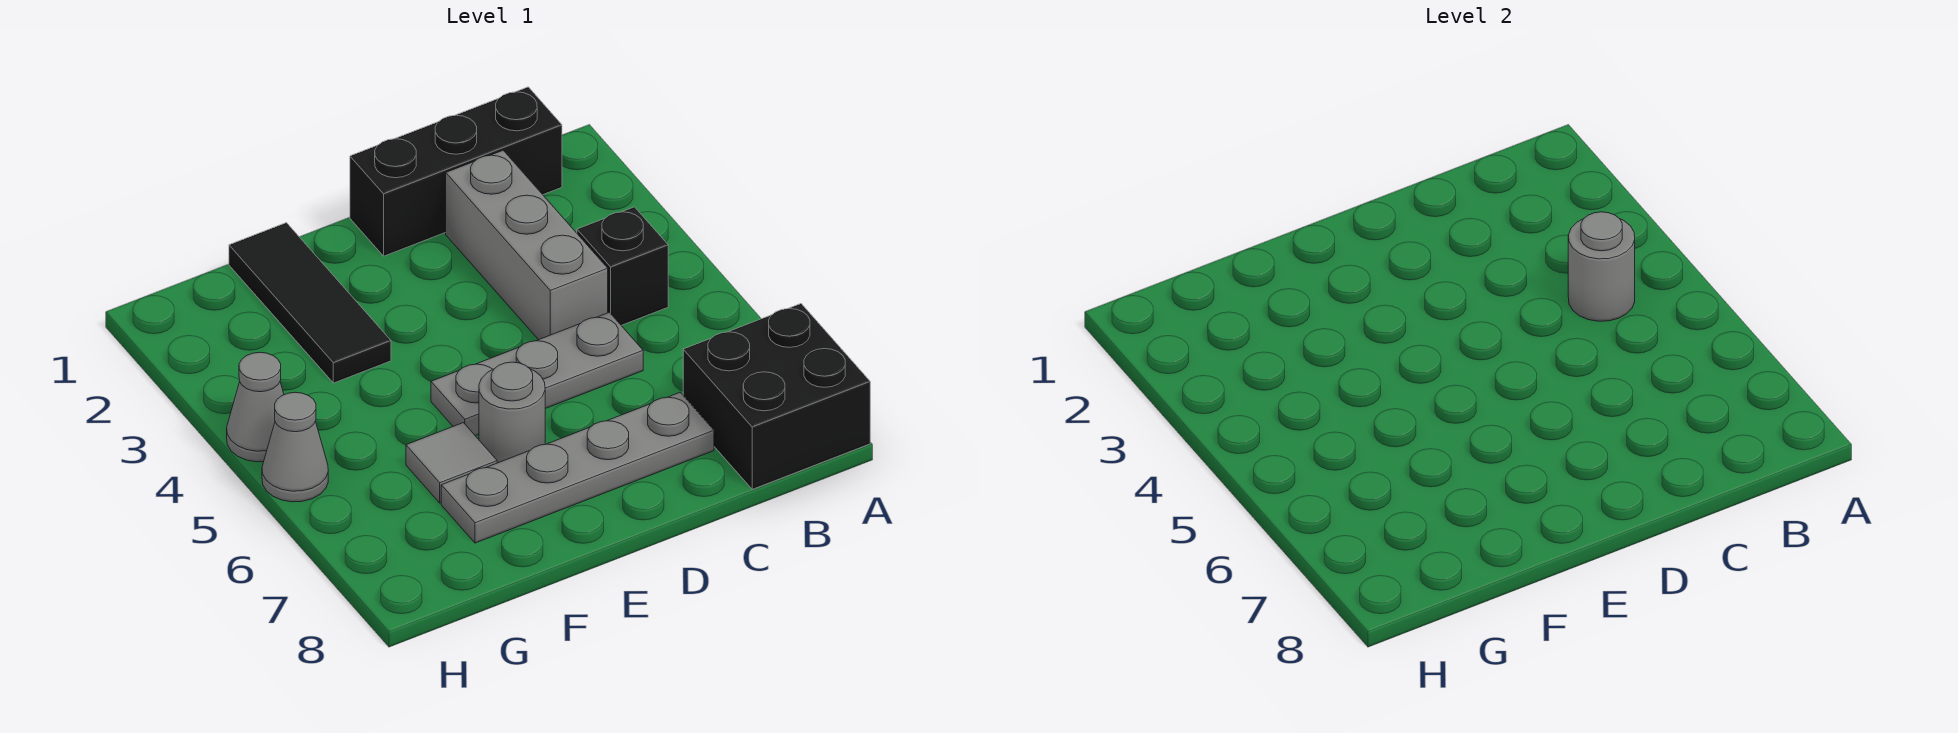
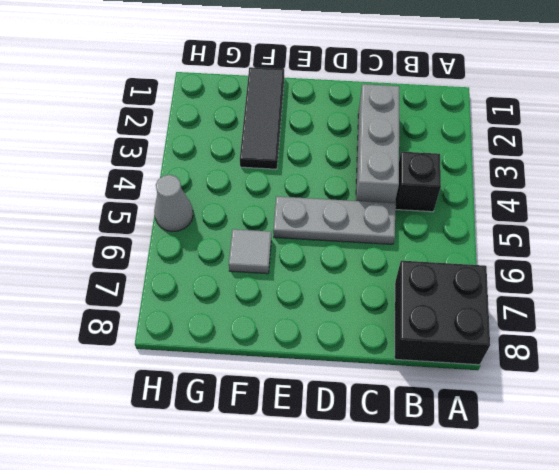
none -> black 1x3 brick [350,87,562,256]
none -> grey 1x4 plate [441,393,714,543]
none -> grey 1x1 round brick [479,362,545,463]

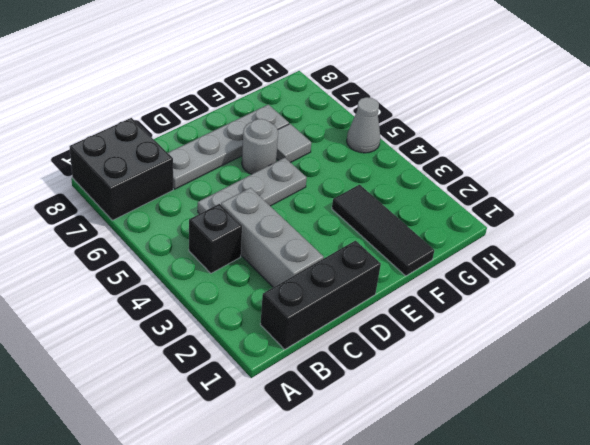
none -> grey 1x1 cone [227,352,284,462]
none -> grey 1x1 round brick [1568,212,1635,321]

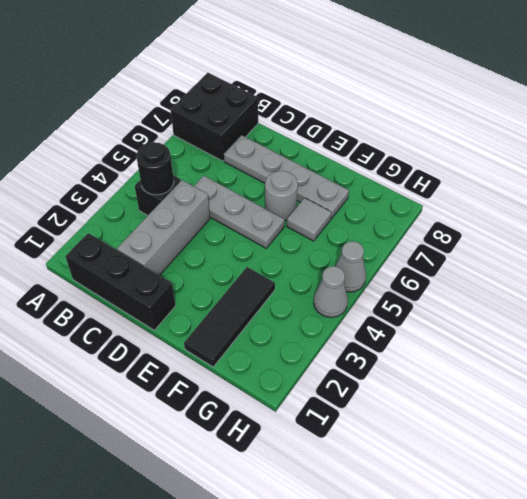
black 1x1 round brick [136,142,174,195] -> grey 1x1 round brick [1568,212,1635,321]

